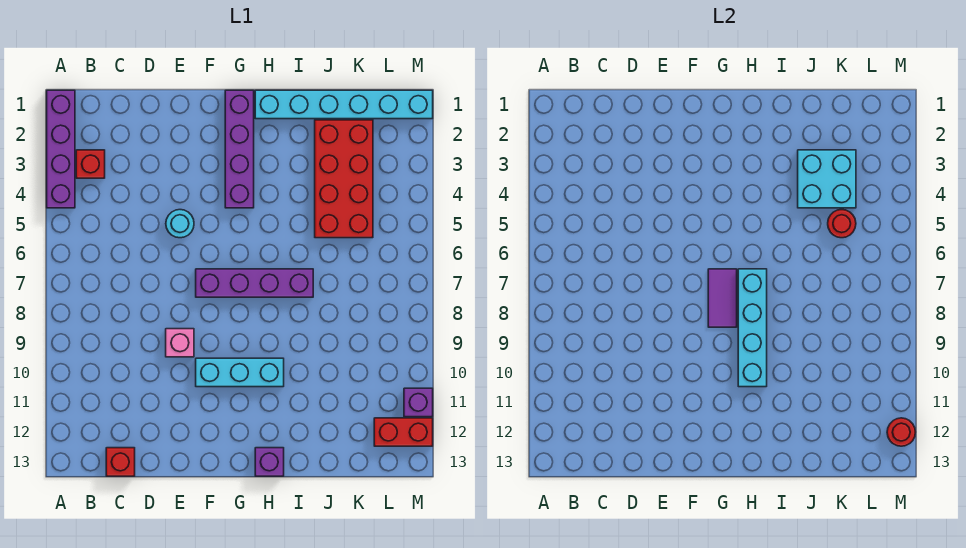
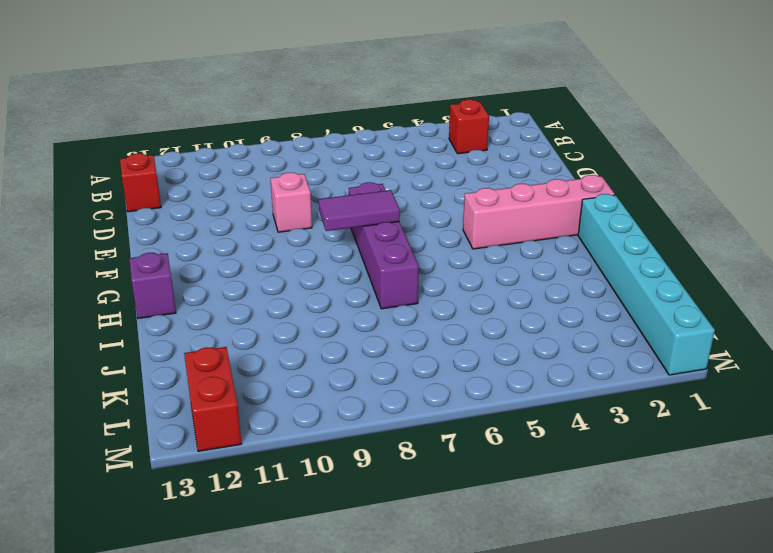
pink 1x4 brick [463,175,615,249] -> purple 1x4 brick [225,90,254,208]
none -> purple 1x4 brick [47,90,75,208]
none -> cyan 1x1 round brick [166,210,194,238]
none -> cyan 1x3 brick [196,358,284,387]

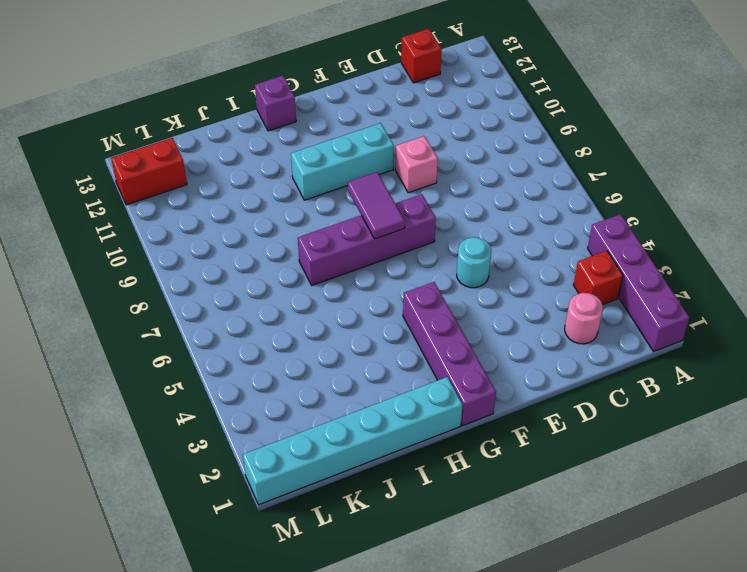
pink 1x1 round brick [565,293,603,344] -> none
none -> red 2x4 brick [315,120,373,238]
none -> purple 1x1 brick [404,388,433,417]
none -> cyan 1x4 brick [738,269,767,387]

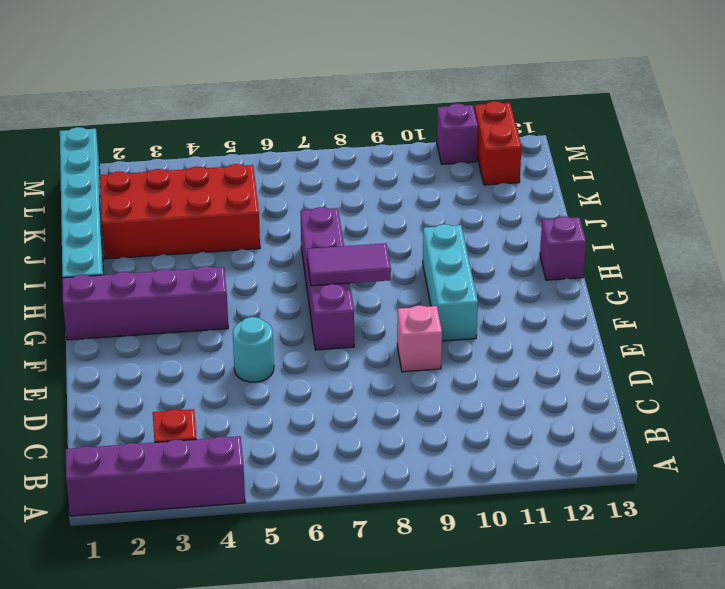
none -> red 1x1 brick [106,448,135,476]
none -> cyan 1x4 brick [738,269,767,387]
none -> cyan 2x2 brick [798,150,856,208]

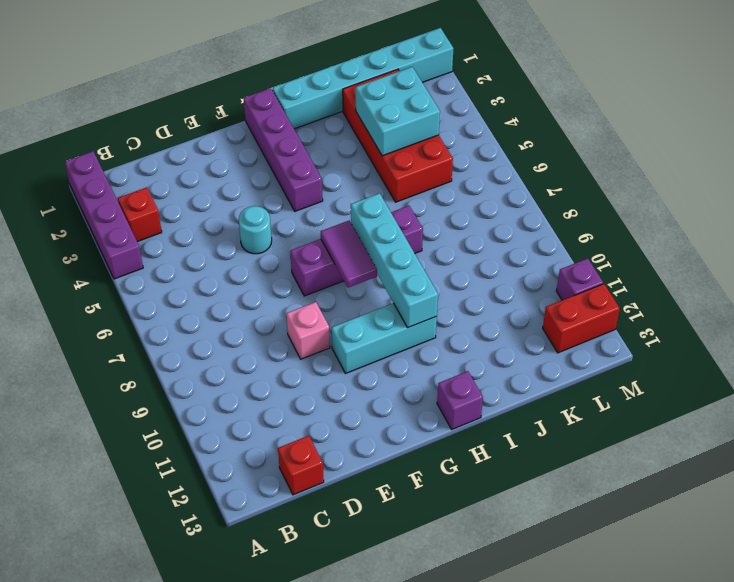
none -> red 1x1 round brick [828,210,856,238]
none -> red 1x1 round brick [887,418,915,446]

